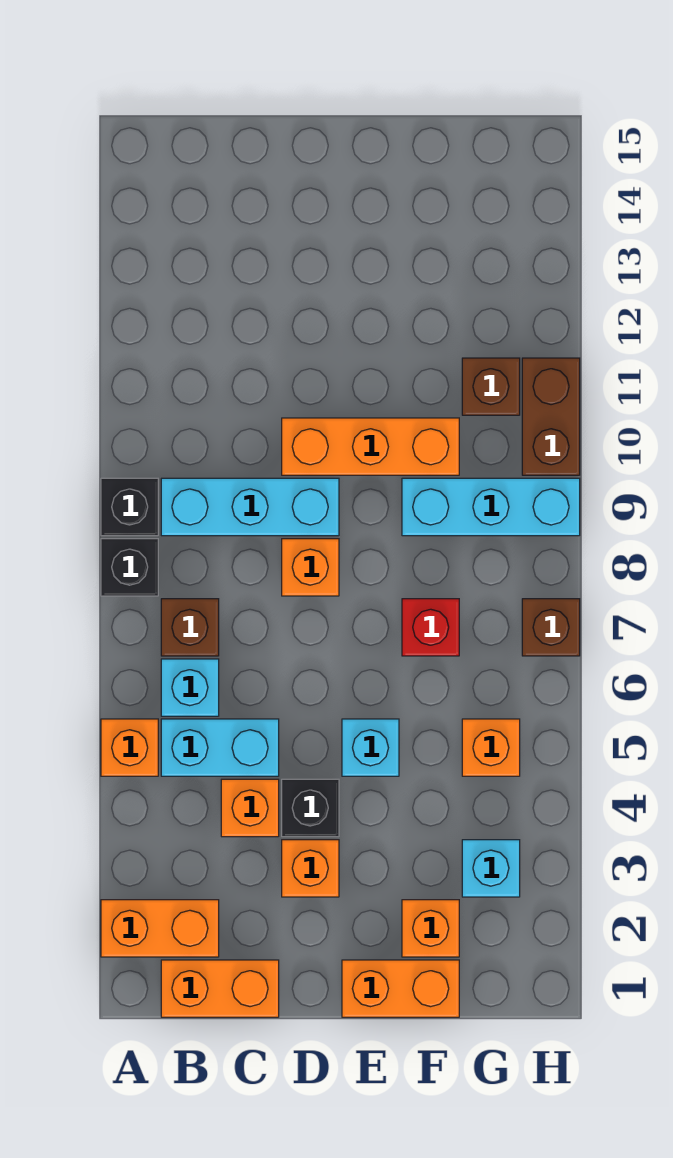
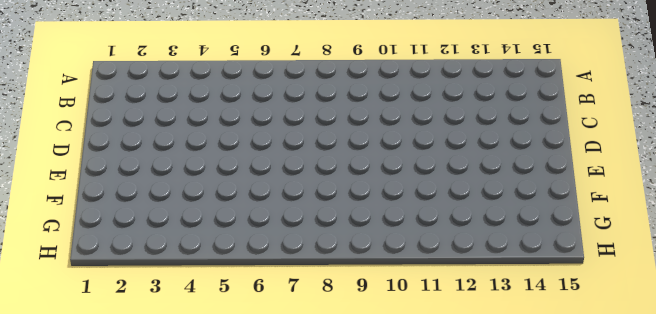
none -> orange 1x2 brick [101,900,219,957]
none -> orange 1x1 brick [101,719,158,776]
none -> black 1x1 brick [101,539,158,596]

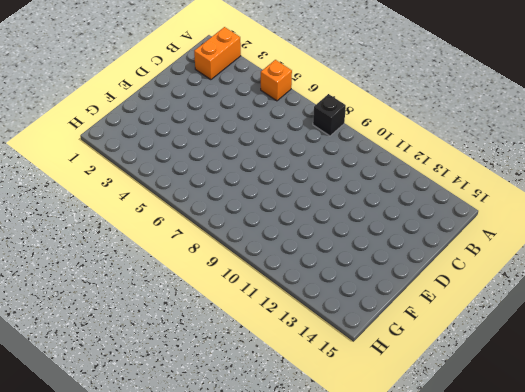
none -> black 1x1 brick [101,478,158,536]
none -> orange 1x2 brick [161,960,279,1017]
none -> cyan 1x2 brick [161,719,279,776]

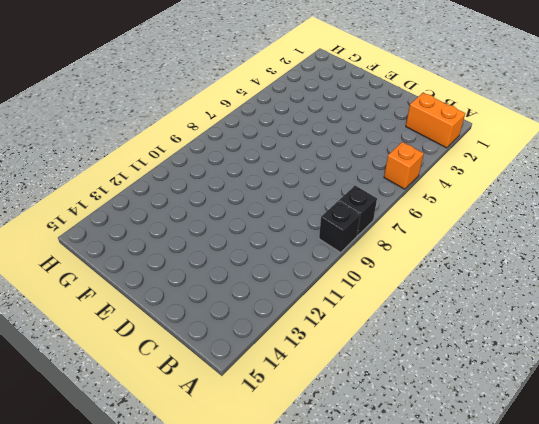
none -> orange 1x2 brick [161,960,279,1017]
none -> cyan 1x2 brick [161,719,279,776]
none -> cyan 1x1 brick [161,659,219,716]

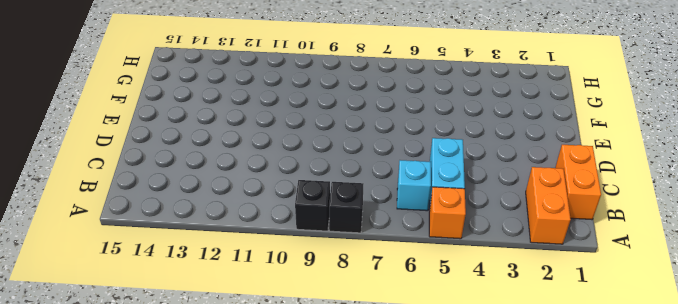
none -> brown 1x1 brick [161,599,219,656]
none -> cyan 1x3 brick [161,478,339,536]
none -> orange 1x1 brick [221,779,279,837]

